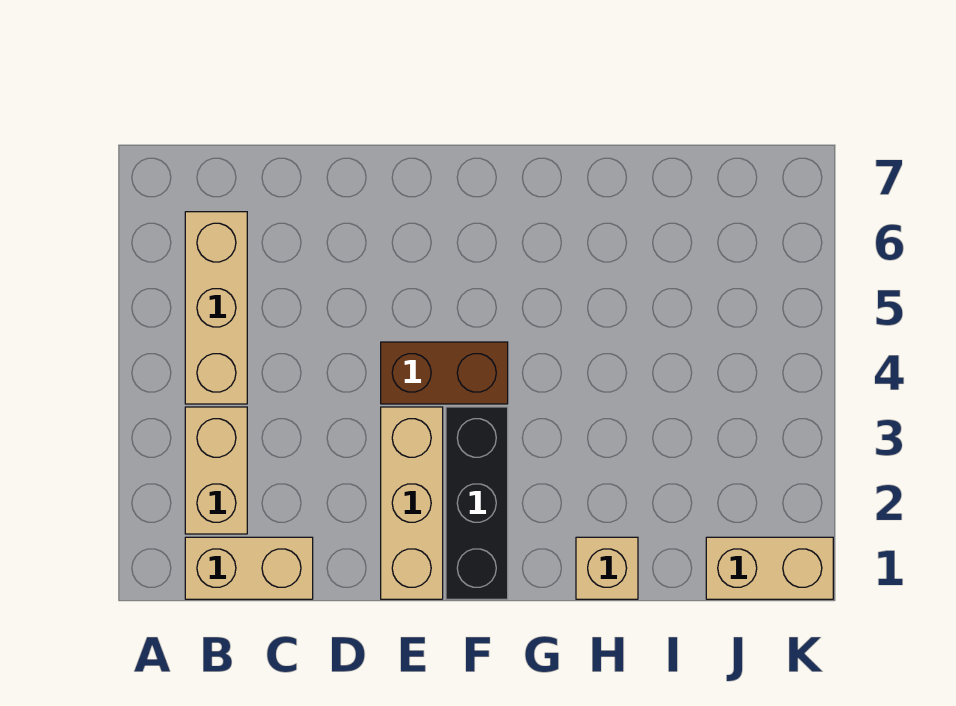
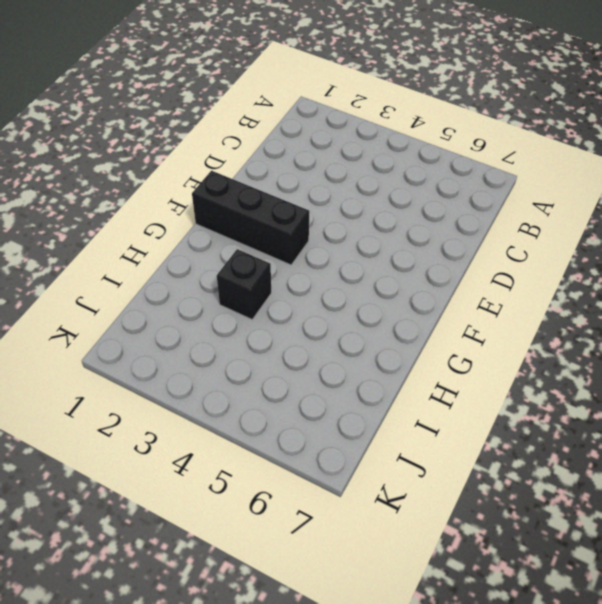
black 1x1 brick [217,249,271,319] -> none
none -> tan 1x2 brick [185,537,313,599]
none -> tan 1x2 brick [185,407,247,534]

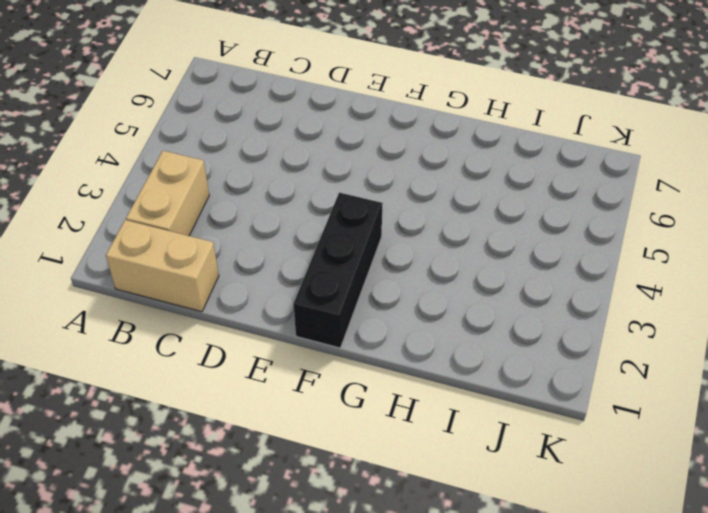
none -> tan 1x3 brick [185,212,247,404]
none -> tan 1x3 brick [381,407,443,599]

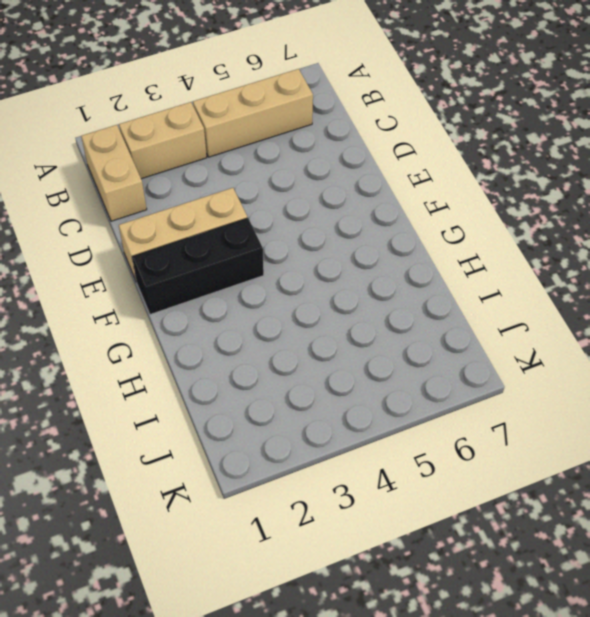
none -> brown 1x2 brick [381,342,508,404]
none -> tan 1x1 brick [576,537,638,599]

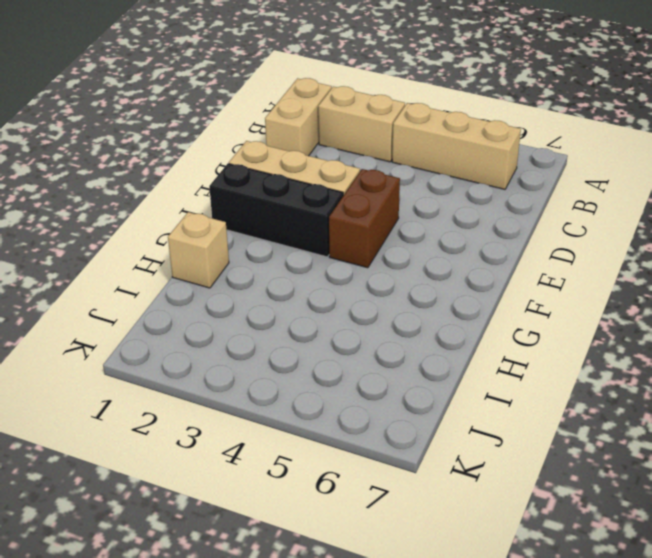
none -> tan 1x2 brick [706,537,833,599]

